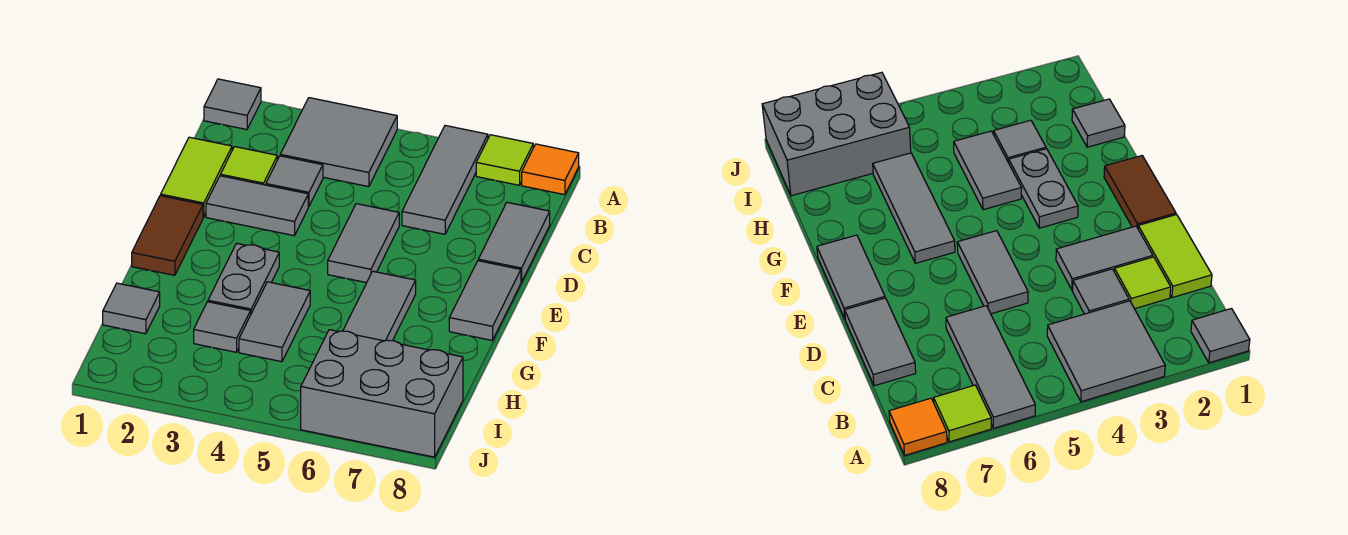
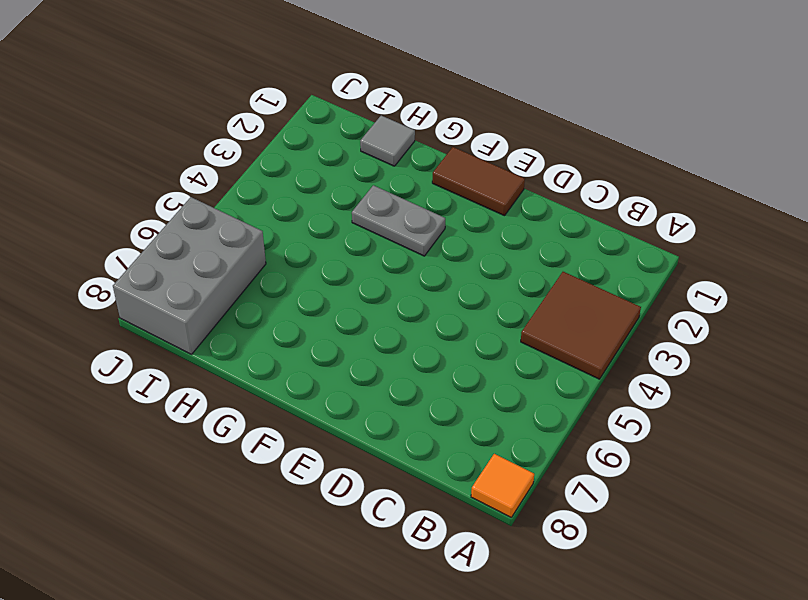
brown 2x2 tile [521,272,641,379] -> grey 2x2 tile [280,98,397,187]
none -> grey 1x1 tile [204,79,261,130]
none -> grey 1x3 tile [402,126,488,234]
none -> lime 1x1 tile [476,135,533,185]

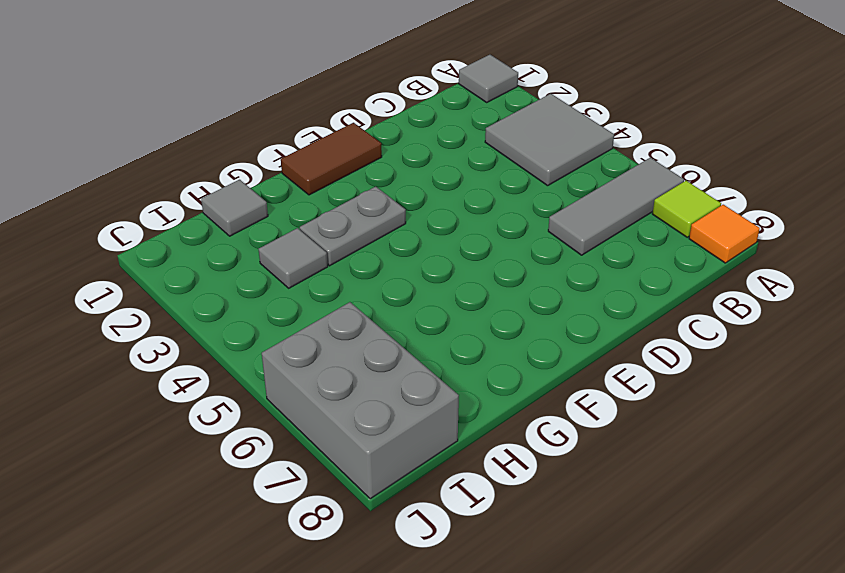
none -> lime 1x2 tile [161,137,232,217]
none -> lime 1x1 tile [220,147,277,185]
none -> grey 1x1 tile [266,156,323,206]

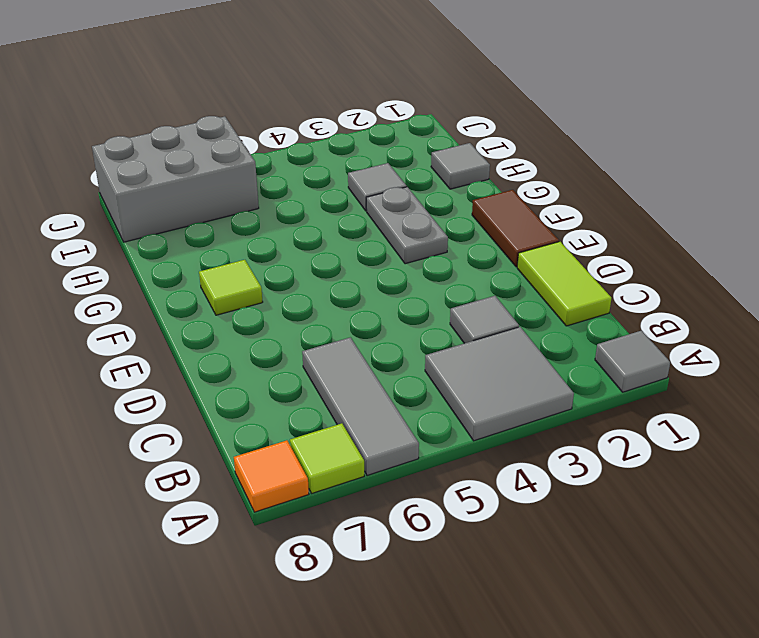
lime 1x1 tile [199,260,263,315] -> lime 1x1 tile moved to [220,147,277,185]
none -> grey 1x2 tile [478,202,550,282]
none -> grey 1x2 tile [206,176,308,236]
none -> grey 1x2 tile [328,204,399,283]

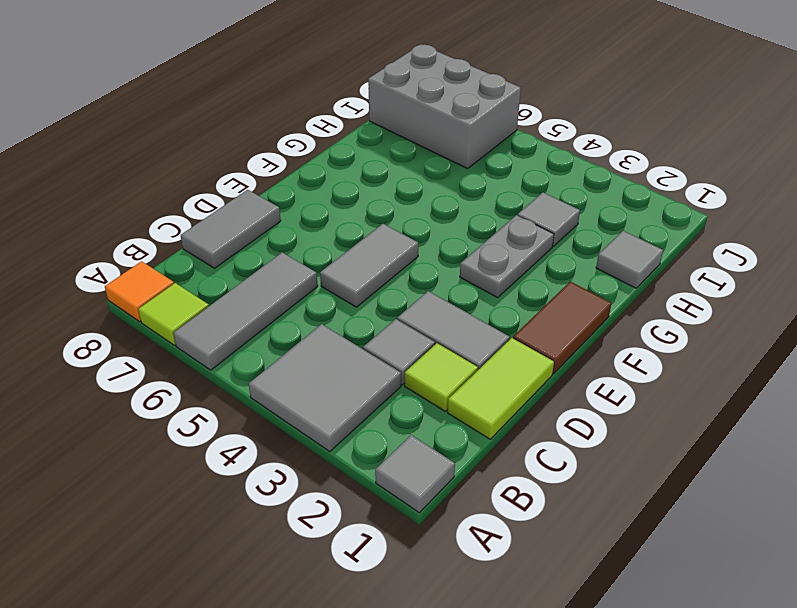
none -> grey 1x2 tile [449,261,521,340]
none -> grey 1x3 tile [343,271,416,341]
none -> grey 1x2 tile [239,282,310,362]

